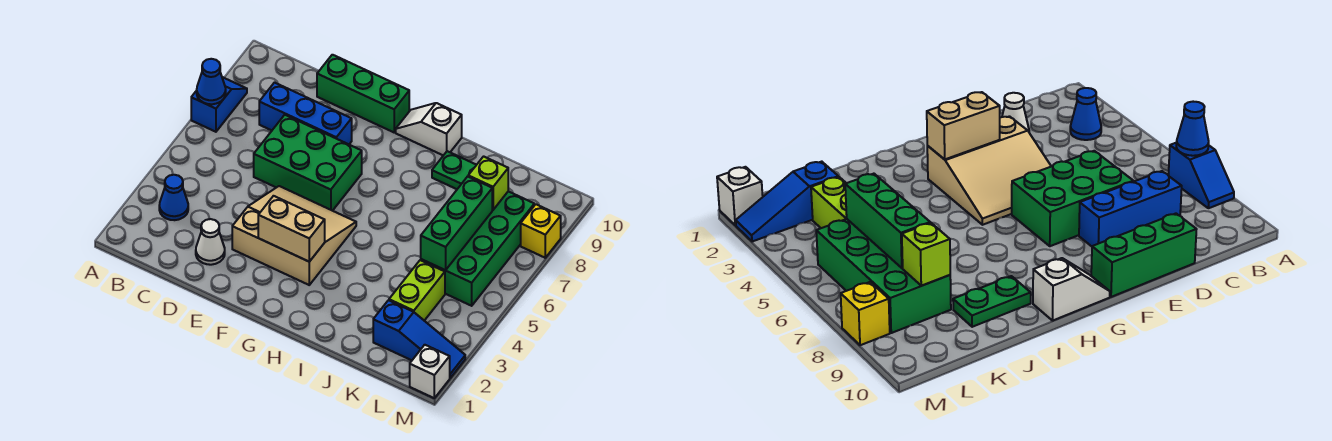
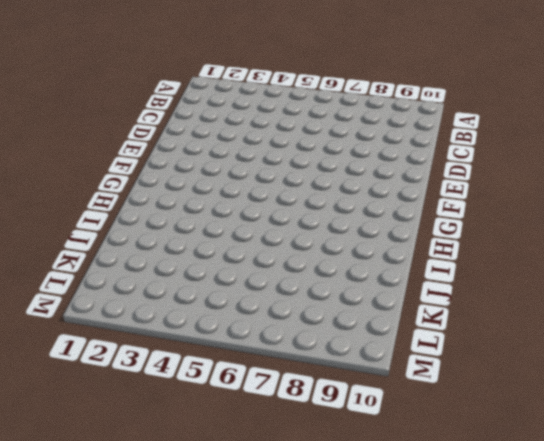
none -> blue 1x2 slope [191,77,247,132]
none -> blue 1x1 cone [159,175,188,220]
none -> blue 1x3 brick [259,83,352,144]

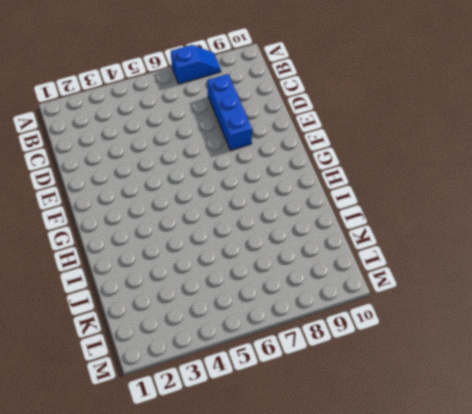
none -> blue 1x1 cone [159,175,188,220]
none -> white 1x1 cone [196,219,225,265]
none -> green 2x3 brick [254,115,362,211]

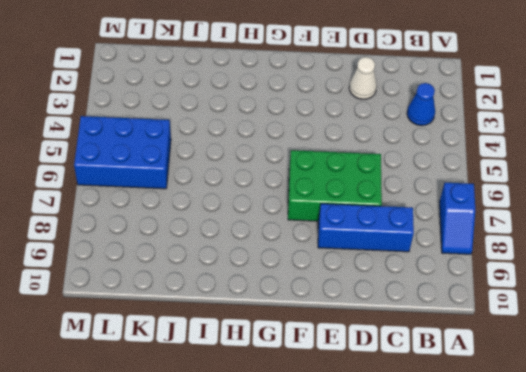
blue 2x3 brick [74,116,171,189] -> green 2x4 brick [421,191,534,306]
none -> green 1x3 brick [317,55,409,132]
none -> tan 3x3 slope [232,186,356,285]
none -> white 1x2 slope [396,103,462,155]

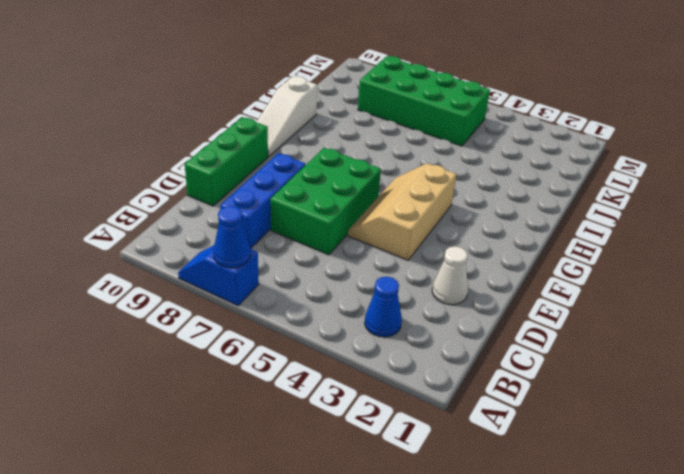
tan 2x3 slope [348,163,456,260] -> tan 3x3 slope [232,186,356,285]
white 1x3 slope [257,76,317,157] -> white 1x2 slope [396,103,462,155]
none -> green 1x2 plate [432,151,476,189]
none -> blue 1x3 slope [373,300,465,378]
none -> lime 1x2 brick [389,260,445,321]

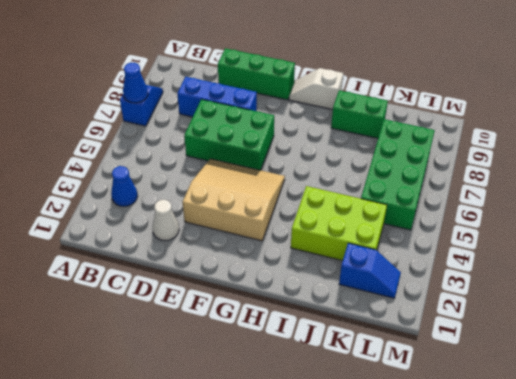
lime 2x3 brick [291,186,387,261] -> lime 1x2 brick [389,260,445,321]
green 1x2 brick [331,90,388,138] -> green 1x2 plate [432,151,476,189]
blue 1x2 slope [339,243,401,298] -> blue 1x3 slope [373,300,465,378]
none -> white 1x1 brick [410,345,450,398]
none -> yellow 1x1 brick [521,204,561,258]
none -> tan 1x2 brick [258,196,325,262]

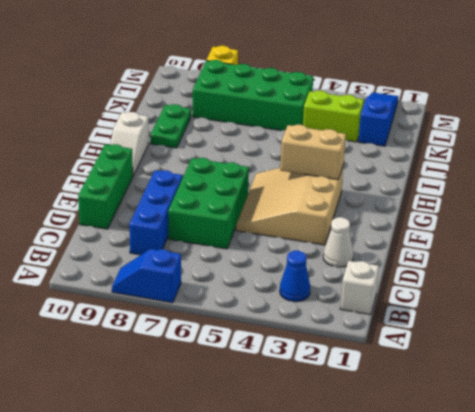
white 1x1 brick [340,261,379,315] -> white 1x1 brick moved to [410,345,450,398]
tan 1x2 brick [280,125,346,180] -> tan 1x2 brick turned to [258,196,325,262]
none -> blue 1x1 cone [197,59,226,104]
none -> green 1x3 brick [421,176,492,270]
none -> lime 1x1 brick [468,156,508,210]

